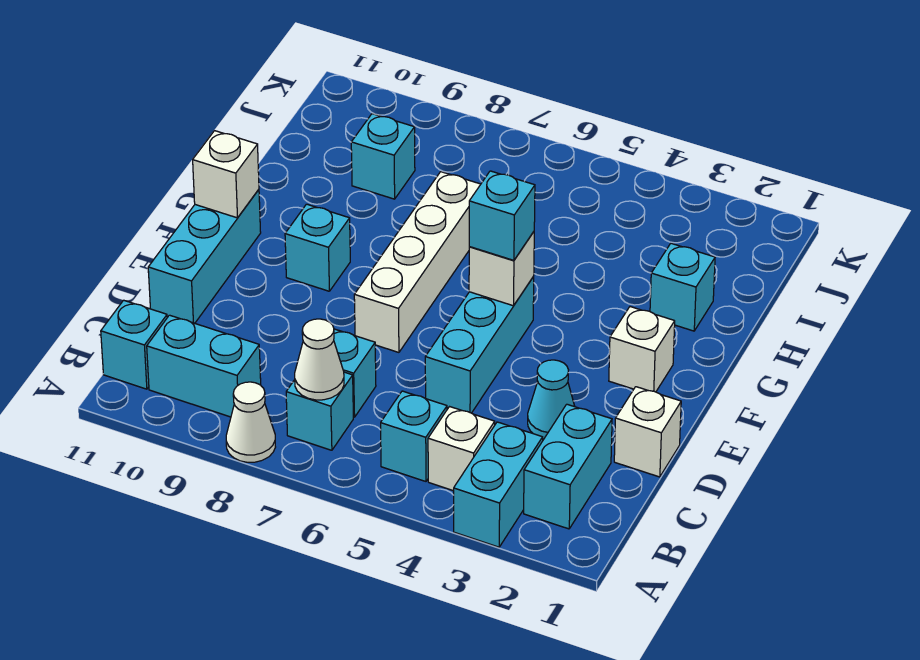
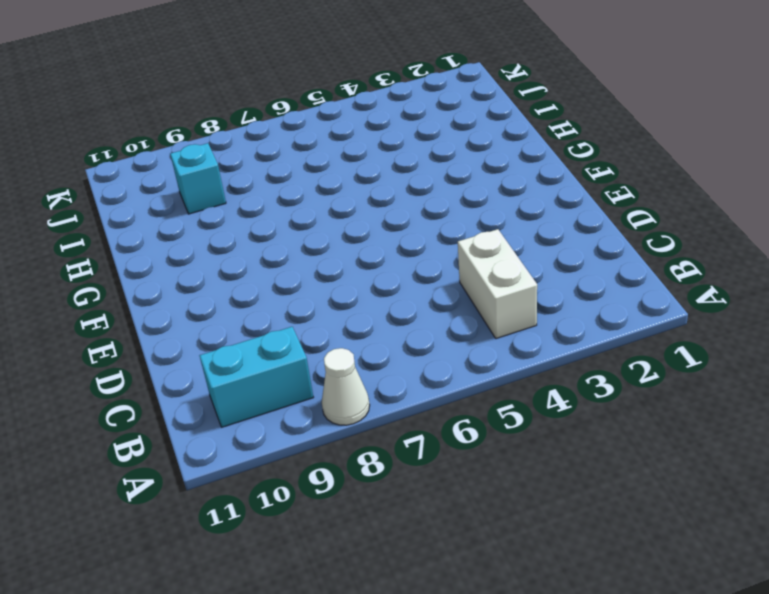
white 1x2 brick [458,229,537,339] -> white 1x1 brick [428,407,495,491]
none -> cyan 1x2 brick [454,422,543,547]
none -> cyan 1x2 brick [524,404,612,529]
none -> cyan 1x1 brick [381,391,447,481]

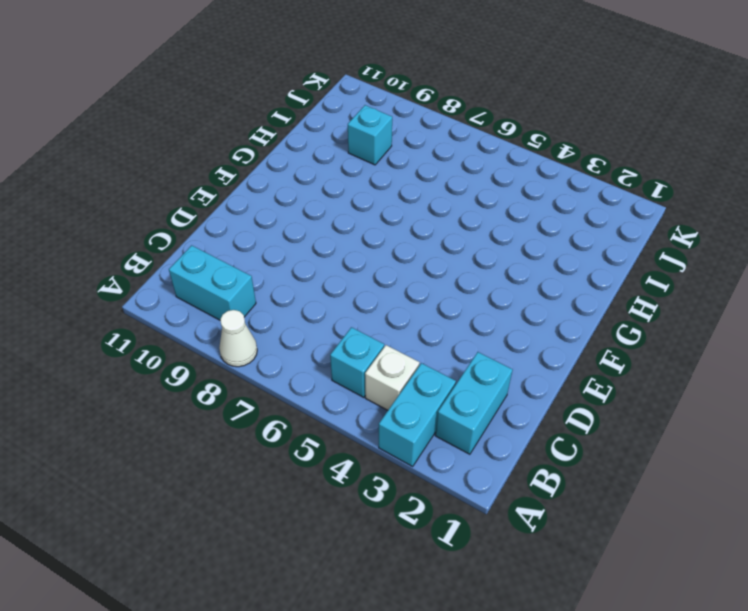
none -> cyan 1x1 brick [286,372,353,450]
none -> cyan 1x1 brick [101,300,167,389]
none -> cyan 1x1 brick [334,329,376,417]

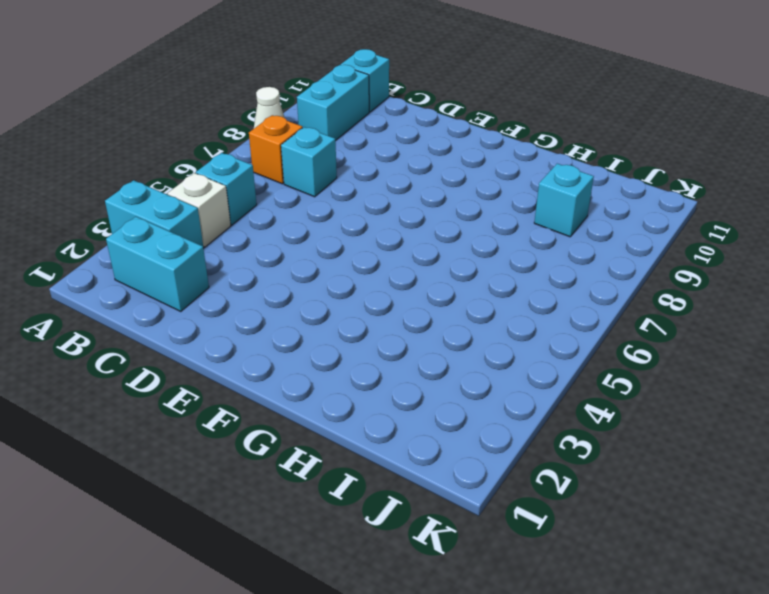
orange 1x1 brick [249,115,303,184] -> cyan 1x1 brick [286,372,353,450]
none -> white 1x1 brick [614,387,681,477]
none -> cyan 1x1 cone [528,360,575,439]
none -> cyan 1x3 brick [425,276,534,413]

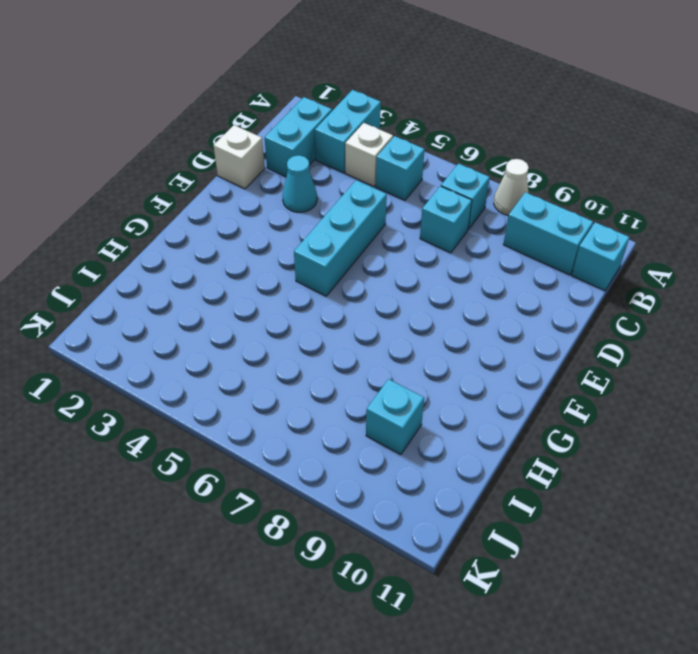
none -> cyan 1x3 brick [148,190,261,323]
none -> white 1x4 brick [354,172,481,352]
none -> white 1x1 brick [609,307,675,392]

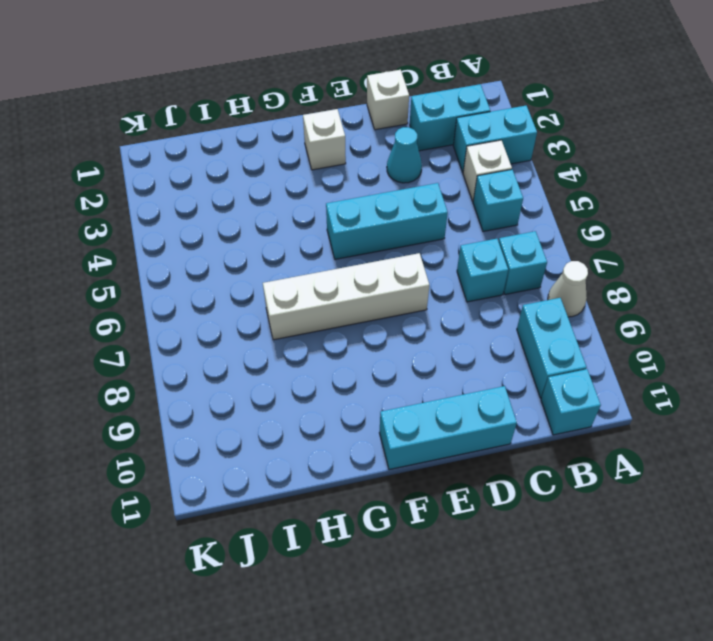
none -> cyan 1x1 brick [285,204,350,291]
none -> cyan 1x1 brick [650,243,715,331]
none -> cyan 1x1 brick [351,114,415,199]

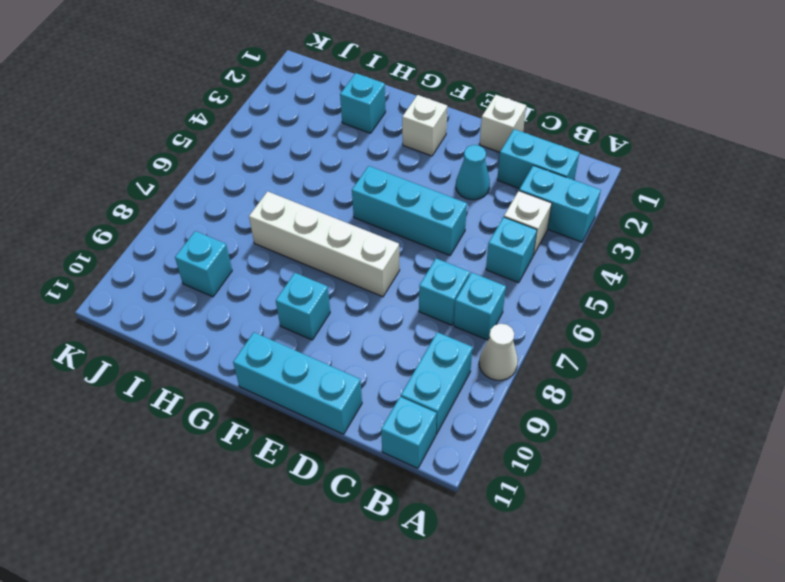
none -> white 1x1 cone [295,319,344,400]
none -> white 1x1 brick [469,232,534,306]
none -> white 1x1 brick [193,131,259,218]

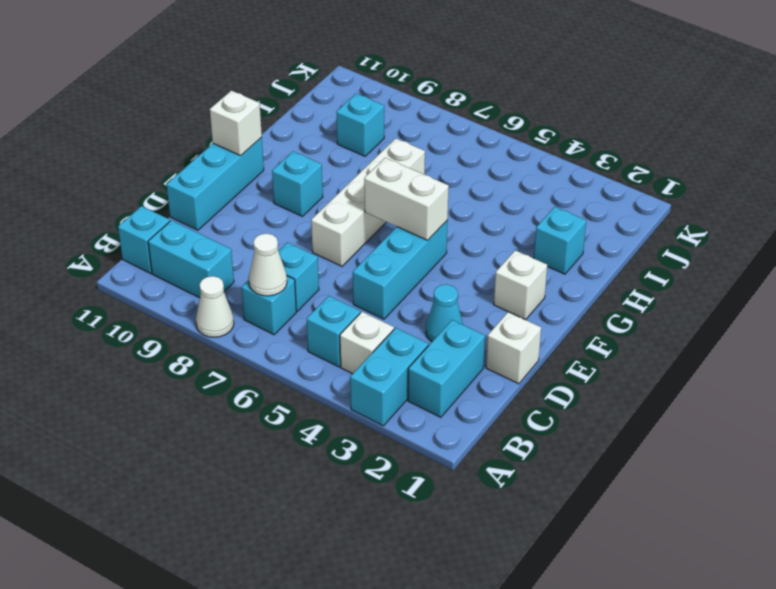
white 1x2 brick [364,158,449,240] -> white 1x1 brick [469,232,534,306]
none -> cyan 1x1 brick [469,171,535,260]

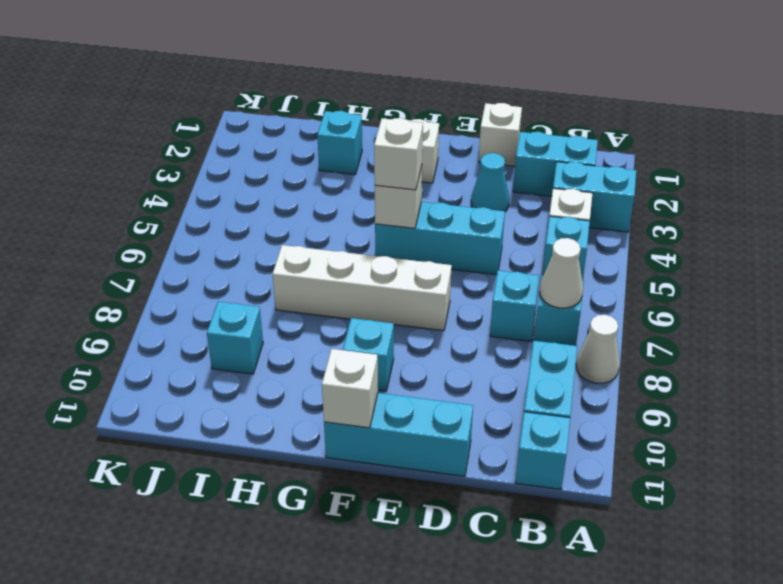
white 1x1 brick [374,118,423,190] -> cyan 1x1 brick [469,171,535,260]

